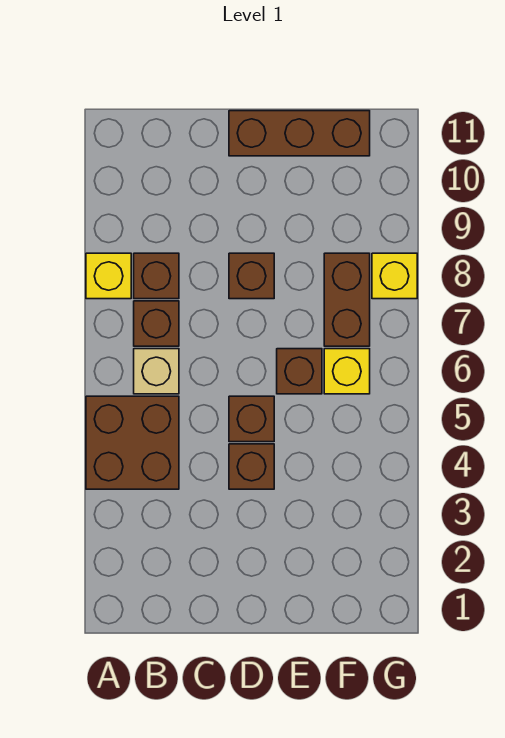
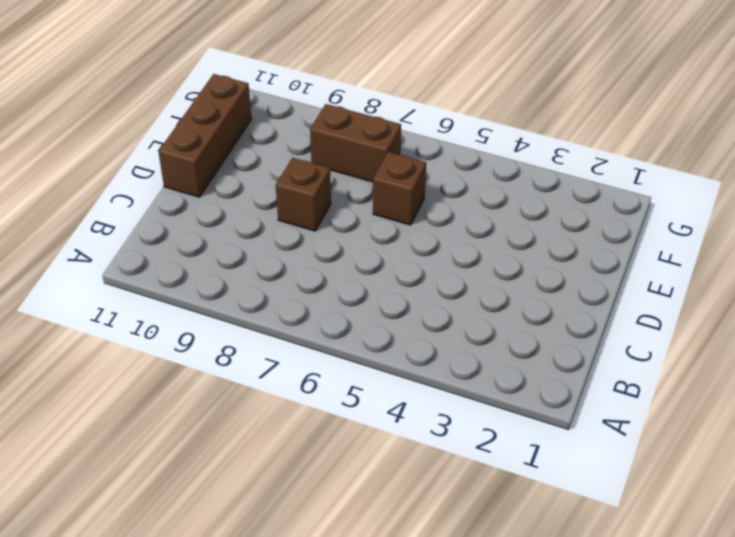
none -> brown 2x2 brick [86,396,179,489]
none -> yellow 1x1 brick [86,253,131,299]
none -> tan 1x1 brick [134,349,179,394]

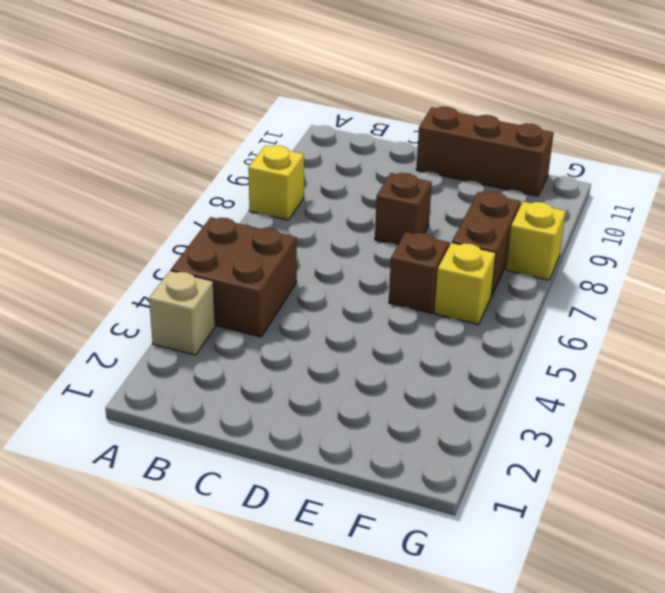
tan 1x1 brick [149,271,215,355] -> tan 1x1 brick moved to [134,349,179,394]
none -> brown 1x1 brick [134,301,179,346]
none -> brown 1x1 brick [134,253,179,299]
none -> brown 1x1 brick [229,444,274,489]

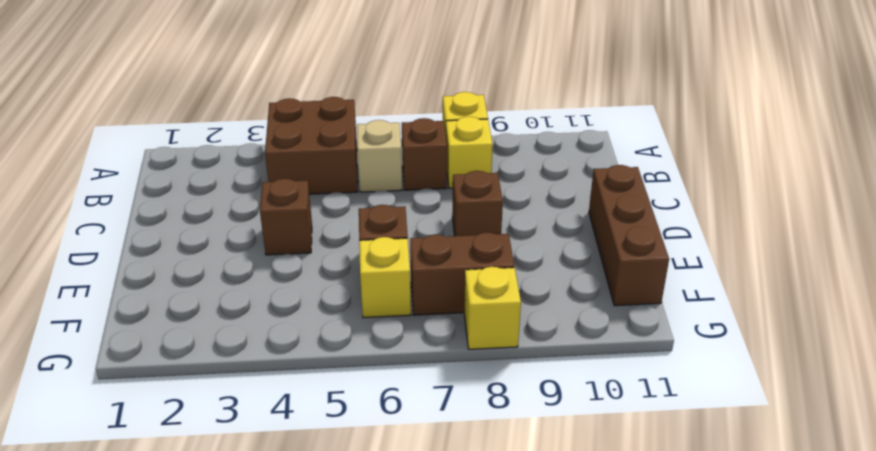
yellow 1x1 brick [446,117,493,188] -> brown 1x1 brick [134,253,179,299]
none -> brown 1x1 brick [229,396,274,442]

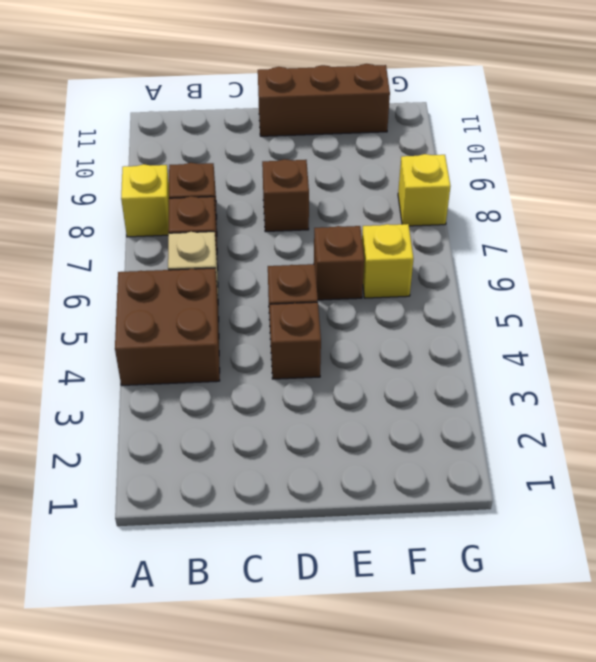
none -> brown 1x2 brick [324,253,370,346]

